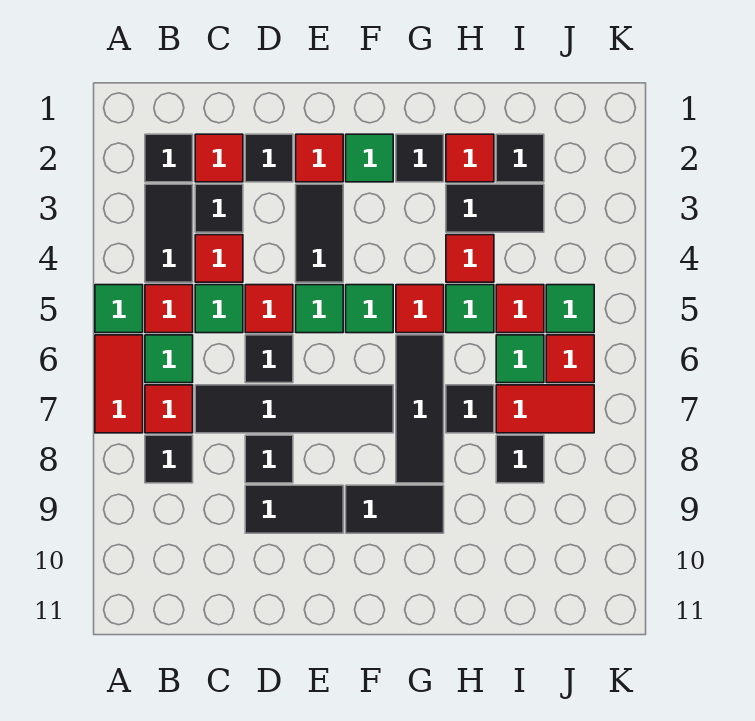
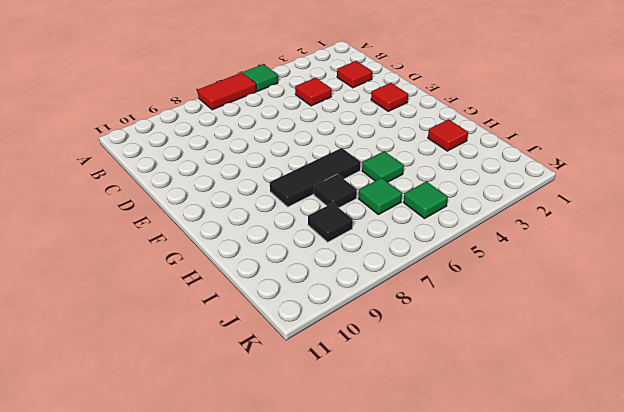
none -> black 1x1 tile [145,134,193,182]
none -> black 1x2 tile [145,184,193,282]
none -> red 1x1 tile [145,285,193,333]
none -> green 1x1 tile [145,335,193,383]

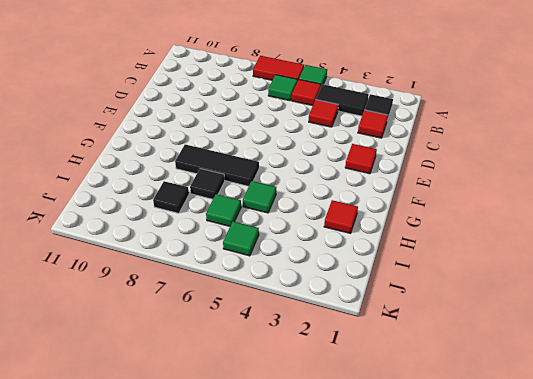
none -> red 1x1 tile [145,385,193,433]
none -> black 1x1 tile [145,435,193,483]
none -> black 1x1 tile [195,184,243,232]
none -> green 1x1 tile [195,285,243,333]

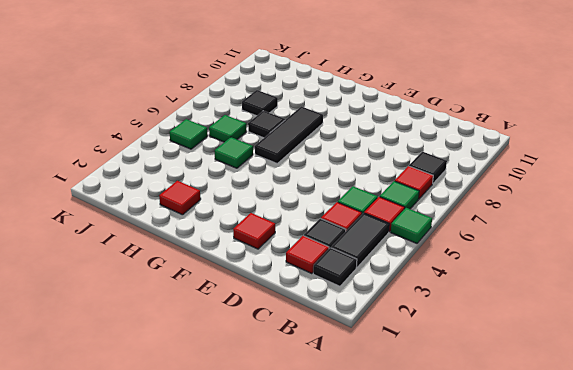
none -> red 1x2 tile [95,335,143,433]
none -> black 1x4 tile [195,385,393,433]
none -> black 1x1 tile [245,134,293,182]
none -> red 1x1 tile [245,285,293,333]

